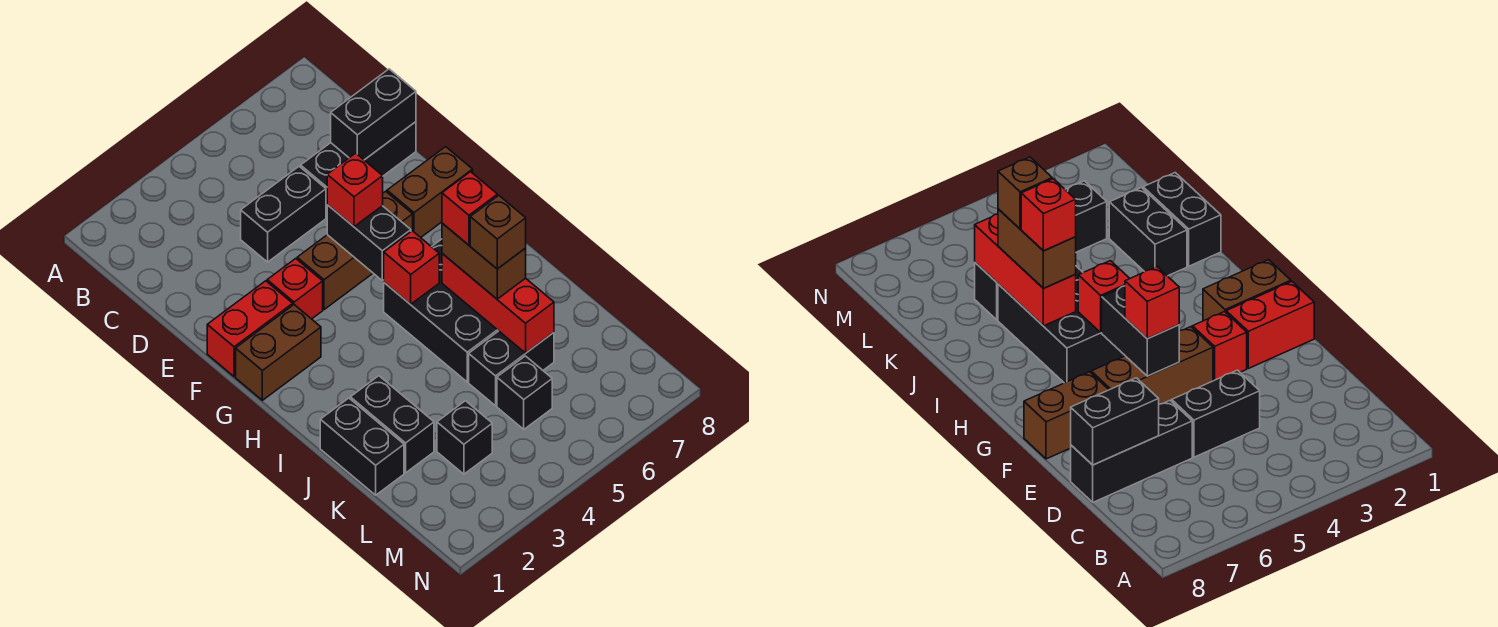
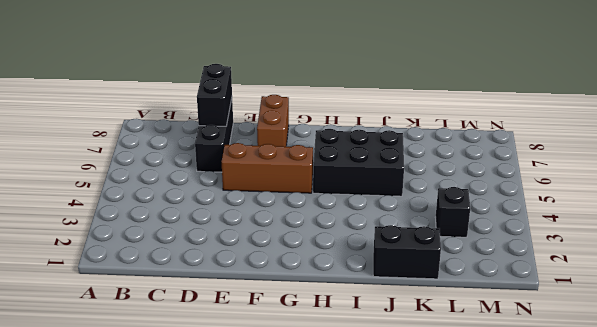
brown 1x3 brick [222,143,313,193] -> brown 1x3 brick turned to [297,191,413,310]
none -> black 1x2 brick [241,166,326,262]
none -> red 1x2 brick [207,281,293,377]
none -> red 1x1 brick [267,259,323,319]

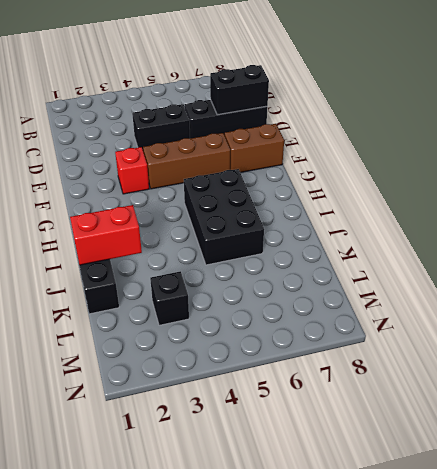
red 1x2 brick [70,205,142,265] -> red 1x2 brick moved to [207,281,293,377]
none -> brown 1x2 brick [236,305,321,400]
none -> black 1x2 brick [350,376,434,473]
none -> black 1x2 brick [469,331,554,406]

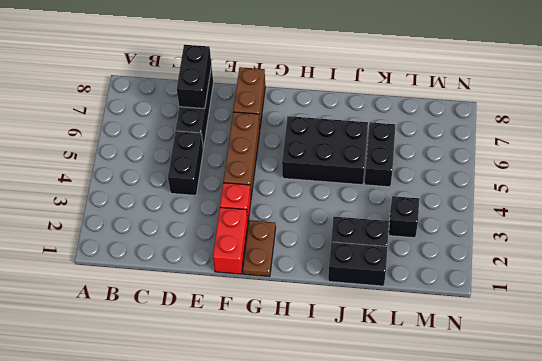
brown 1x2 plate [243,220,276,277] -> brown 1x2 brick [236,305,321,400]
none -> black 1x1 brick [497,356,552,429]
none -> black 1x2 brick [327,205,411,281]
none -> red 1x1 brick [384,231,439,304]

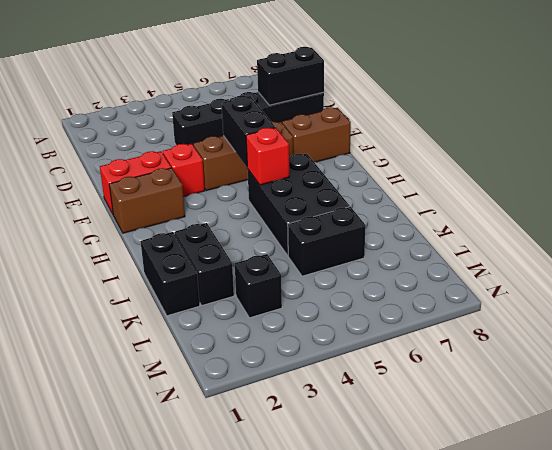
none -> black 1x1 brick [497,356,552,429]
none -> red 1x3 brick [442,254,554,353]
none -> red 1x1 brick [327,153,383,227]

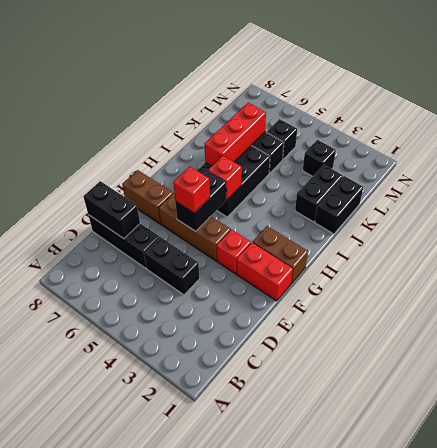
none -> brown 1x2 brick [442,223,526,299]
none -> red 1x1 brick [442,172,497,245]
none -> brown 1x1 brick [470,196,526,269]

